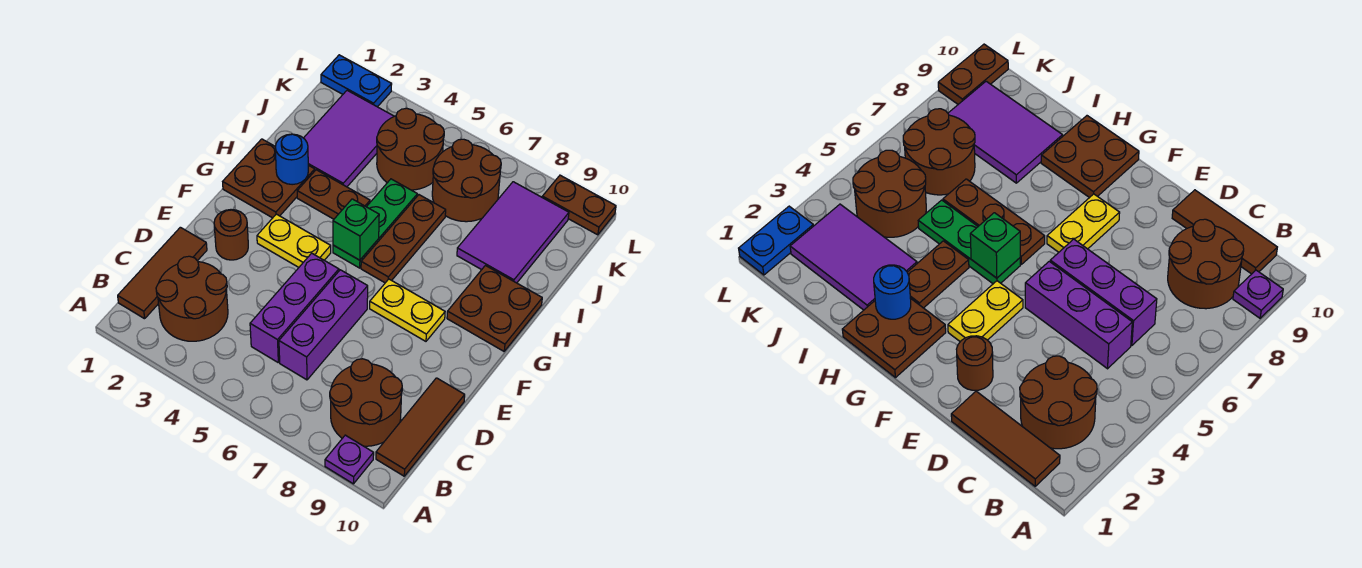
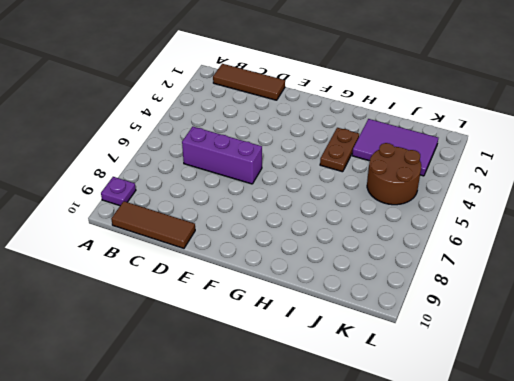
none -> brown 2x2 round brick [156,256,228,341]
none -> brown 2x2 round brick [330,359,402,446]
none -> purple 1x3 brick [250,253,339,362]

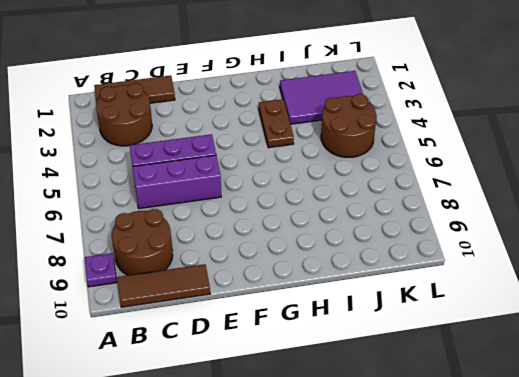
none -> brown 1x1 round brick [214,210,248,260]
none -> yellow 1x2 plate [257,214,331,267]
none -> yellow 1x2 plate [370,279,445,341]

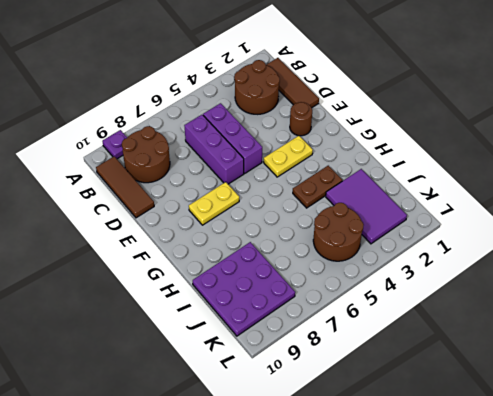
purple 3x3 plate [193,242,295,336] -> purple 2x3 tile [457,182,569,283]
none -> brown 2x2 plate [223,139,315,218]
none -> green 1x3 plate [333,179,417,268]
none -> brown 1x3 plate [361,195,446,283]

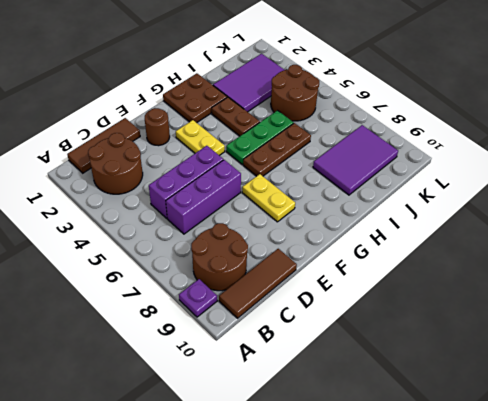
none -> brown 2x2 plate [447,266,542,351]
none -> brown 2x2 round brick [432,139,501,222]
none -> blue 1x2 plate [321,55,392,107]

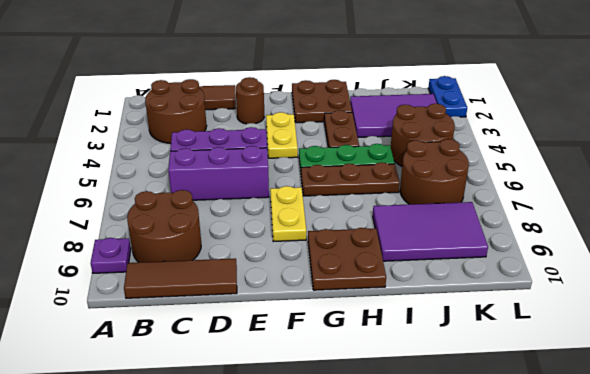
none -> brown 1x2 plate [542,175,616,235]
none -> green 1x1 brick [333,199,379,260]
none -> blue 1x1 round brick [275,134,308,185]

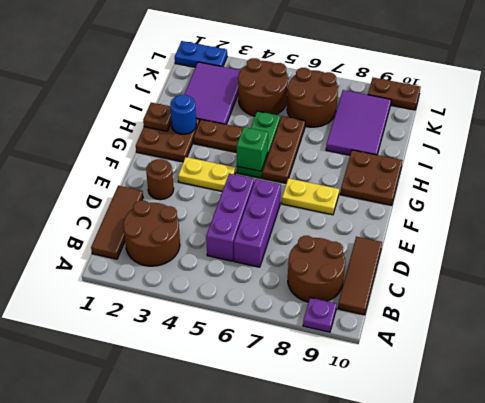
brown 1x1 plate [143,103,171,131] -> none

